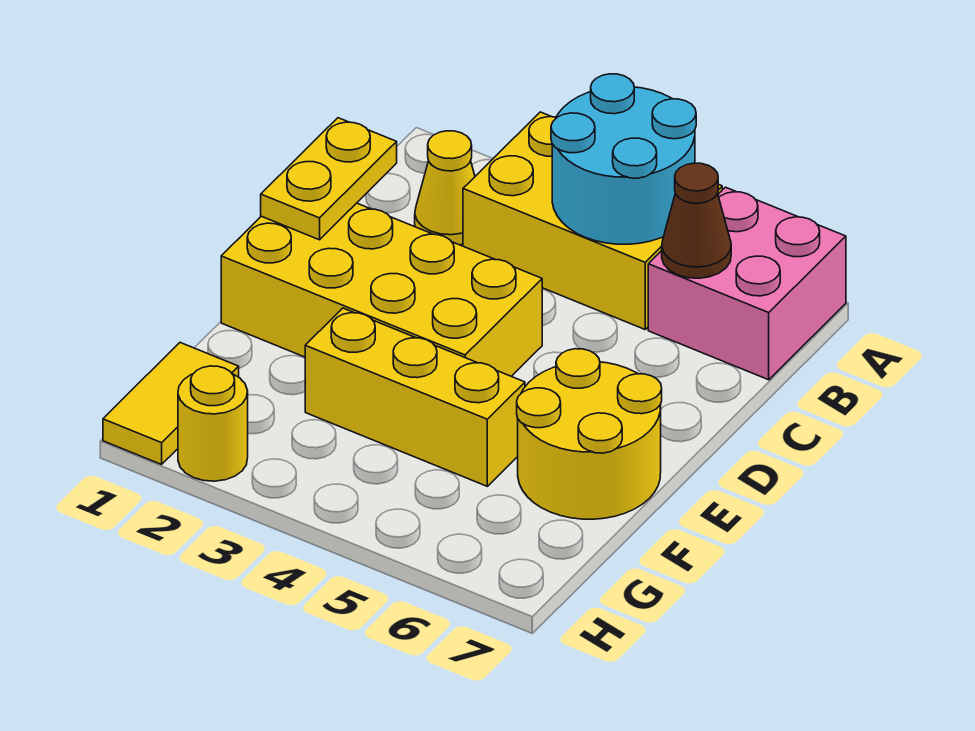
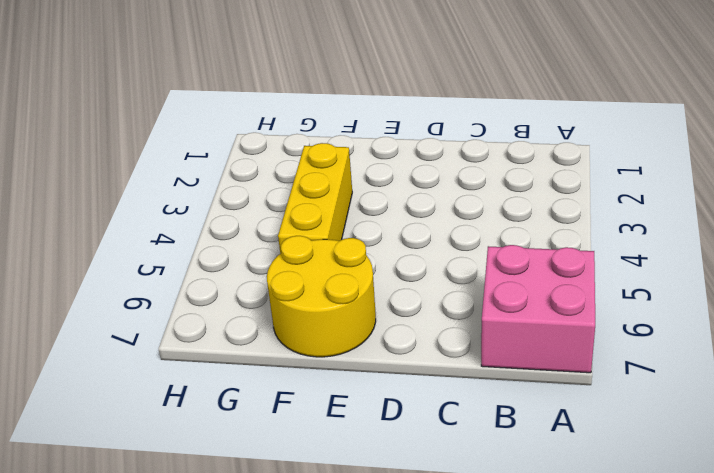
none -> yellow 2x3 brick [463,112,722,329]
none -> yellow 1x1 cone [415,131,475,245]

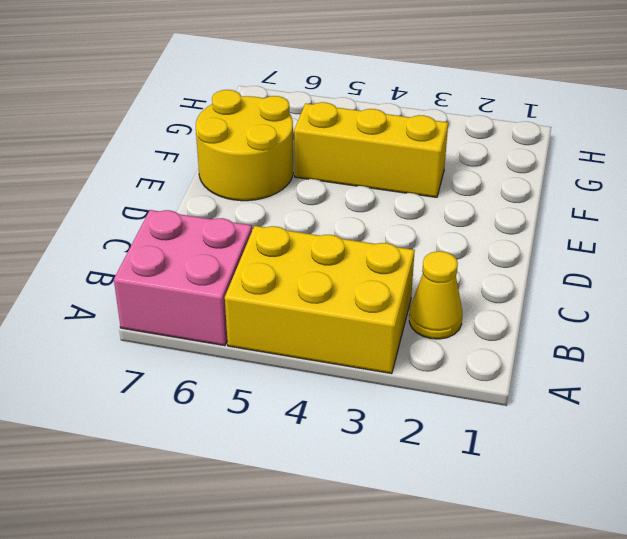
none -> yellow 2x4 brick [221,203,542,376]
none -> yellow 1x2 tile [103,343,239,465]

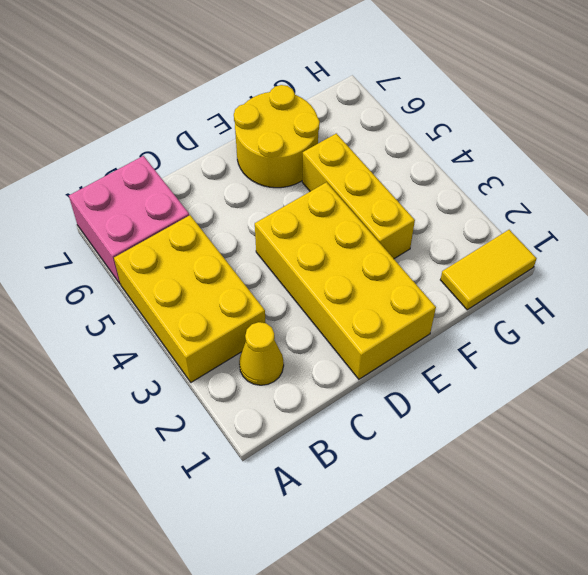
none -> yellow 1x1 round brick [178,366,248,481]
none -> cyan 2x2 round brick [551,74,696,244]

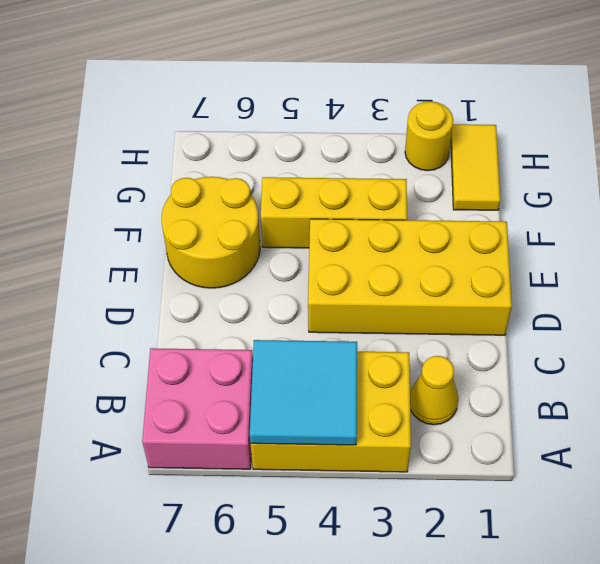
cyan 2x2 tile [250,340,357,445] -> cyan 2x2 round brick [551,74,696,244]
none -> brown 1x1 cone [662,163,731,278]
none -> yellow 1x2 plate [261,118,397,240]

